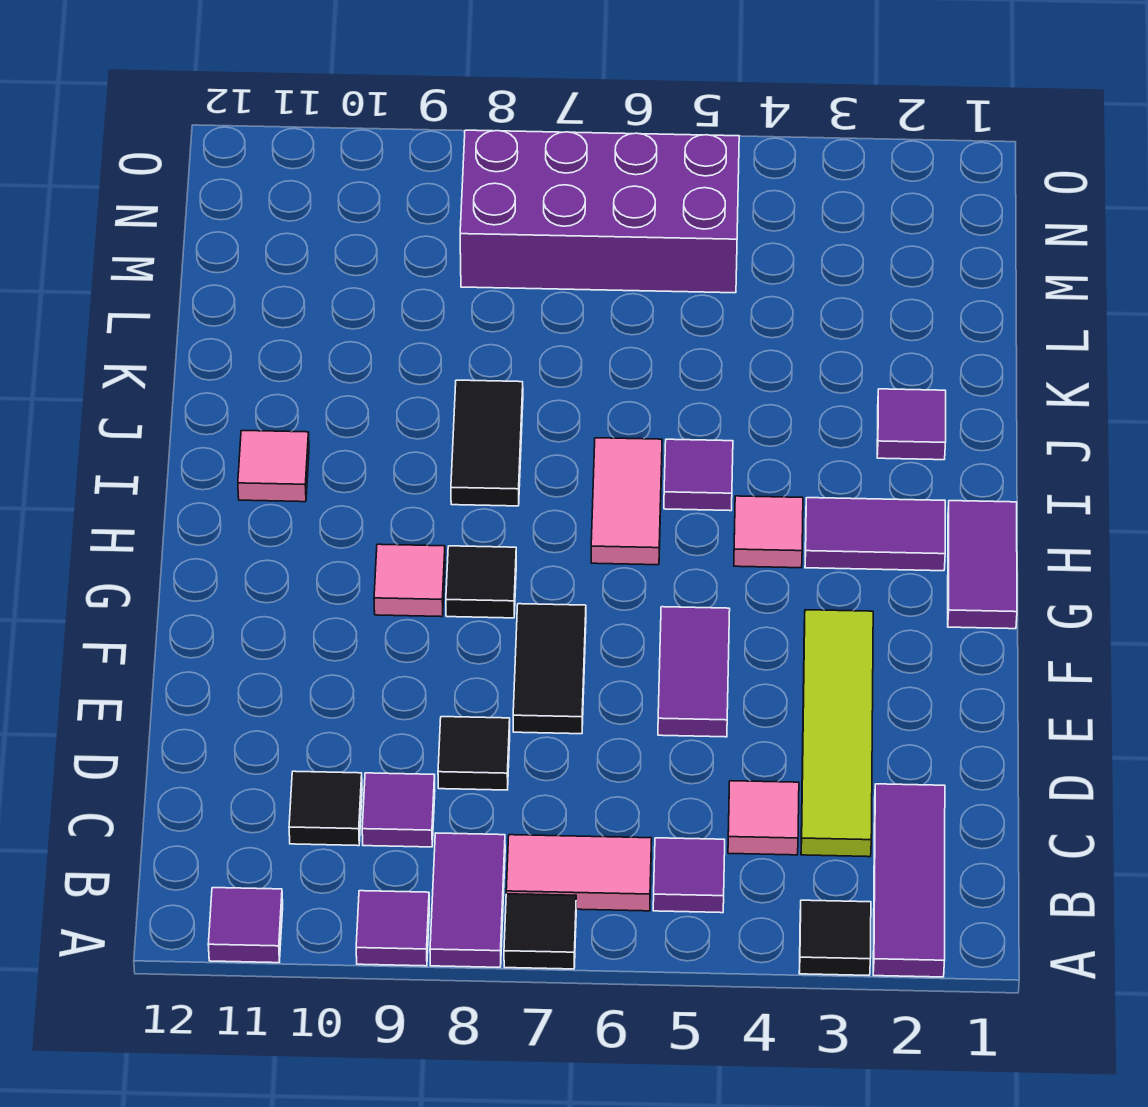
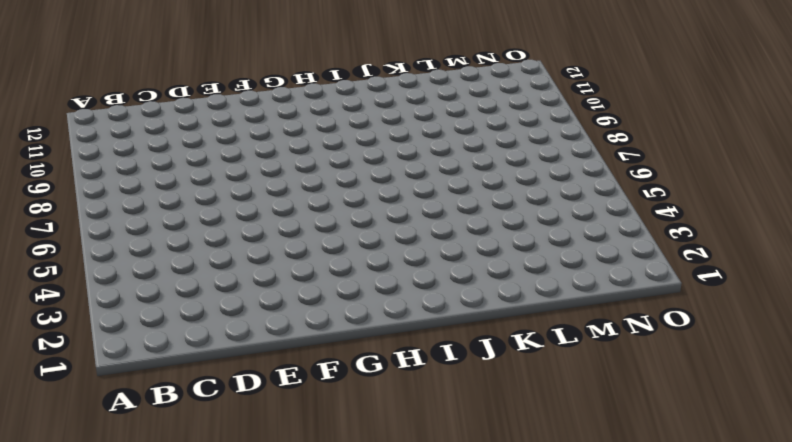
none -> purple 1x3 tile [873,784,945,977]
none -> black 1x1 tile [799,900,871,975]
none -> black 1x1 tile [504,894,576,969]

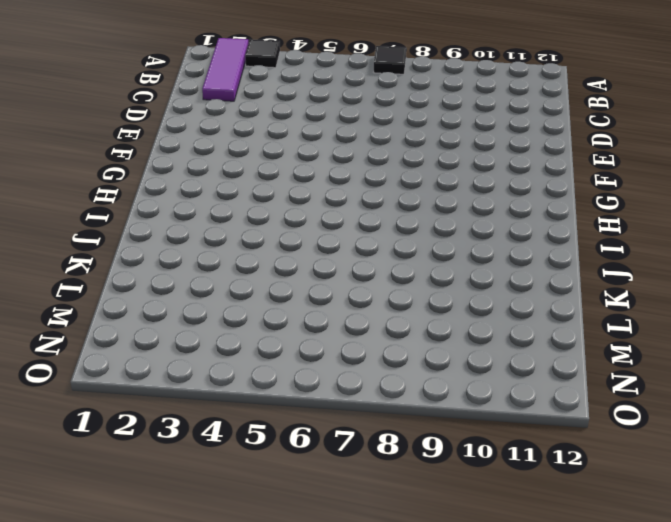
none -> purple 1x2 tile [430,833,505,967]
none -> purple 1x1 tile [356,891,430,966]
none -> purple 1x1 tile [208,888,283,963]

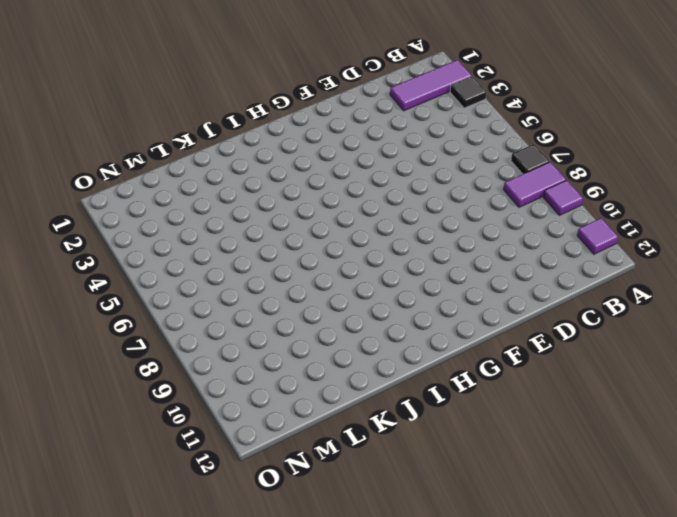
none -> purple 1x1 tile [653,838,725,913]
none -> pink 1x2 tile [506,835,652,911]
none -> lime 1x4 tile [801,610,873,857]

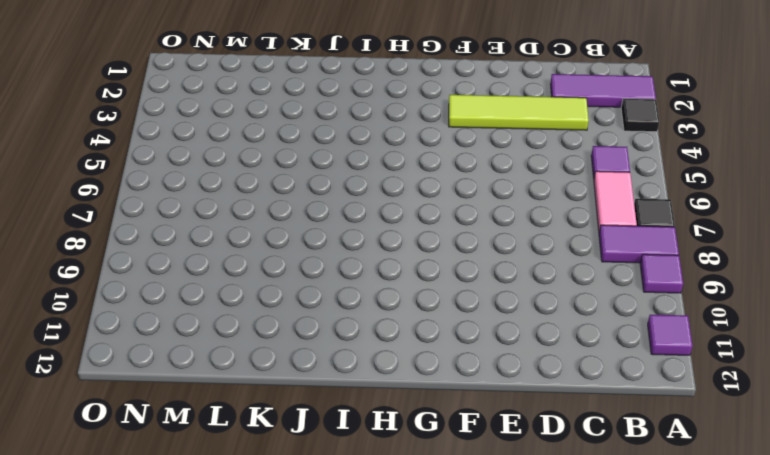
none -> pink 1x1 tile [728,781,799,855]
none -> purple 1x1 tile [362,773,435,847]
none -> black 1x1 tile [289,771,362,846]

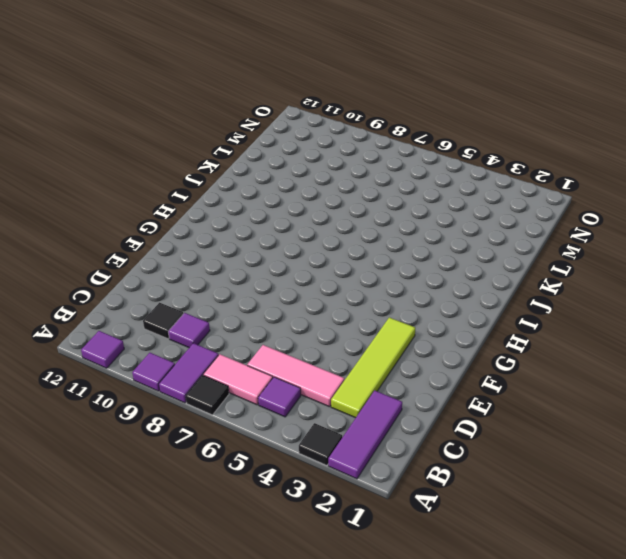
pink 1x3 tile [247,345,344,407] -> pink 1x1 tile [728,781,799,855]
none -> black 1x1 tile [438,717,510,790]
none -> purple 1x2 tile [658,607,730,737]
none -> black 1x2 tile [513,604,586,734]

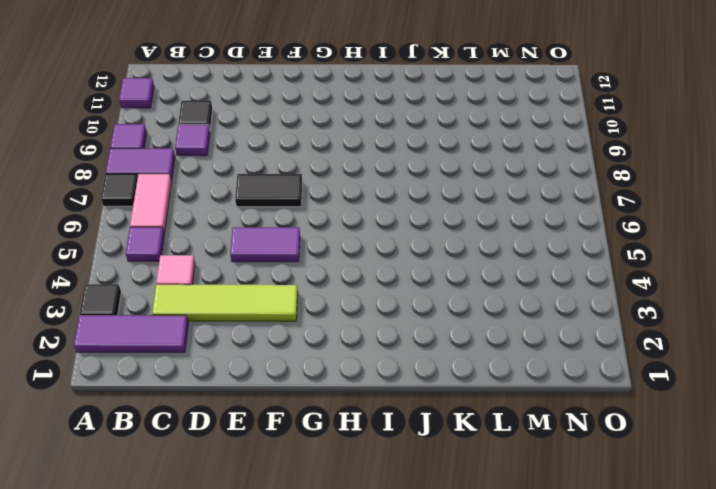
none -> black 1x1 tile [438,717,510,790]
none -> purple 1x2 tile [948,501,1017,629]
none -> black 1x1 tile [446,546,516,618]

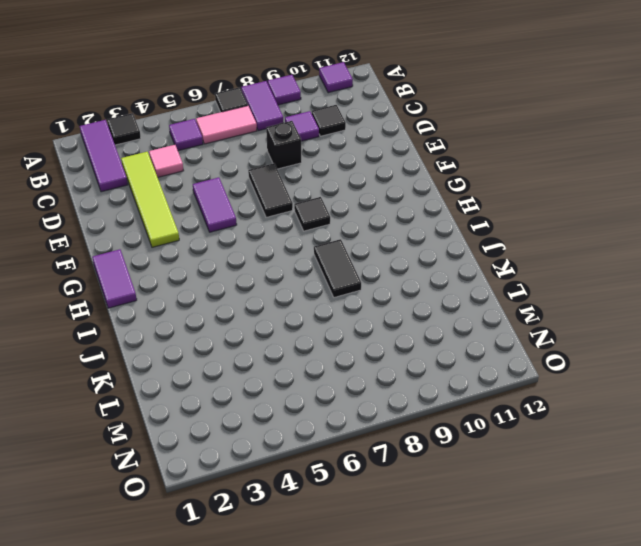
black 1x1 brick [266,121,302,169] -> black 1x1 tile [438,717,510,790]
none -> pink 1x1 tile [374,544,445,617]
none -> purple 1x2 tile [805,498,945,571]
none -> pink 1x1 tile [734,496,803,568]

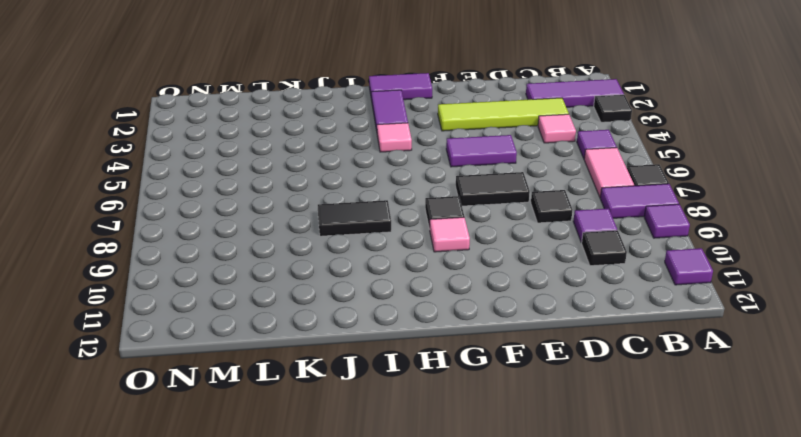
none -> pink 1x2 tile [591,438,662,565]
none -> purple 1x1 tile [664,439,733,511]
none -> pink 1x1 tile [238,430,309,502]

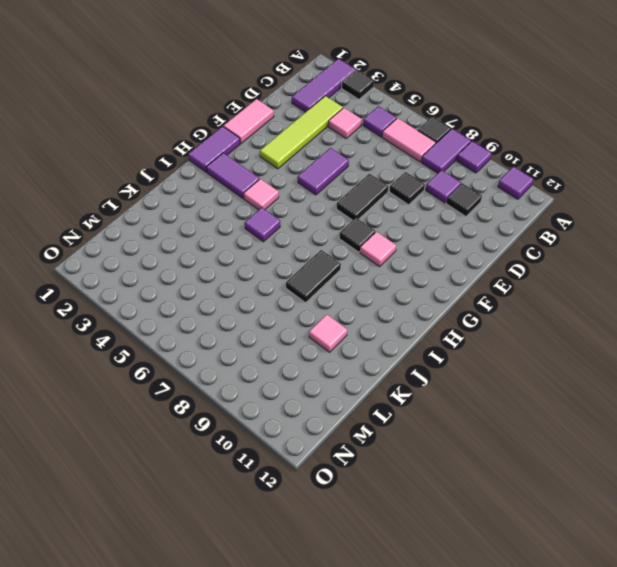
pink 1x2 tile [223,99,274,143] -> pink 1x2 tile moved to [591,438,662,565]
pink 1x1 tile [309,315,347,352] -> pink 1x1 tile moved to [238,430,309,502]
none -> purple 1x1 tile [877,389,946,460]
none -> purple 2x4 brick [460,130,739,293]

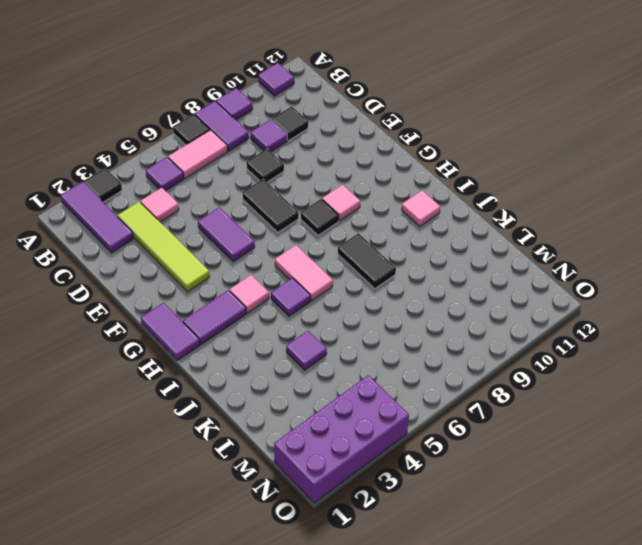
purple 1x1 tile [286,331,327,370] -> purple 1x1 tile moved to [877,389,946,460]
purple 2x4 brick [274,375,409,503] -> purple 2x4 brick moved to [460,130,739,293]

